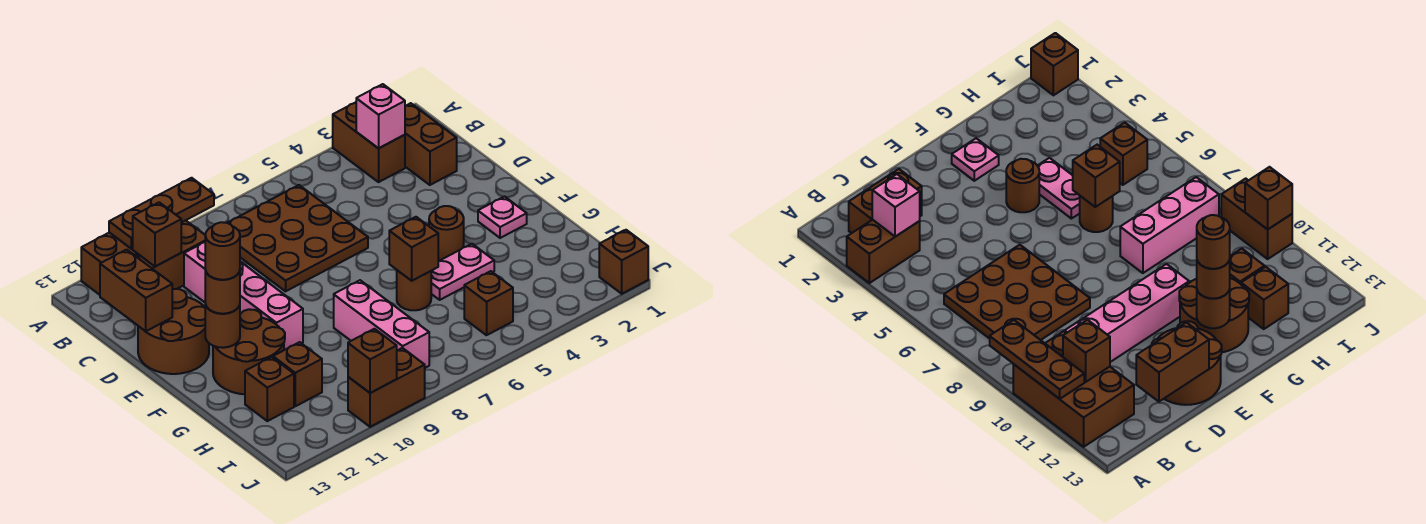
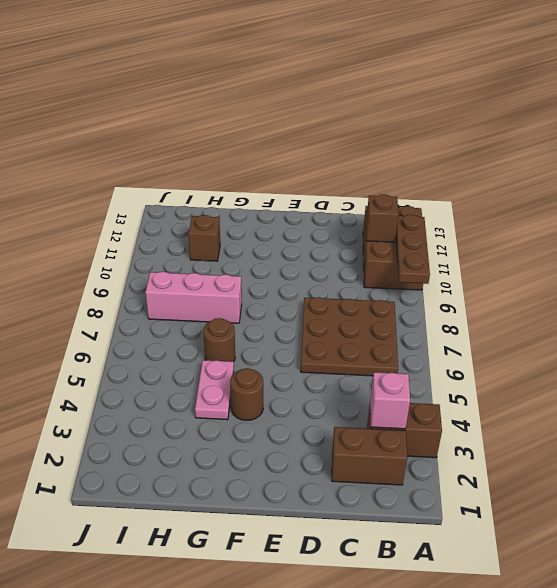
none -> pink 1x4 brick [184,242,303,350]
none -> brown 2x2 round brick [138,289,209,374]
none -> pink 1x1 plate [478,197,527,238]

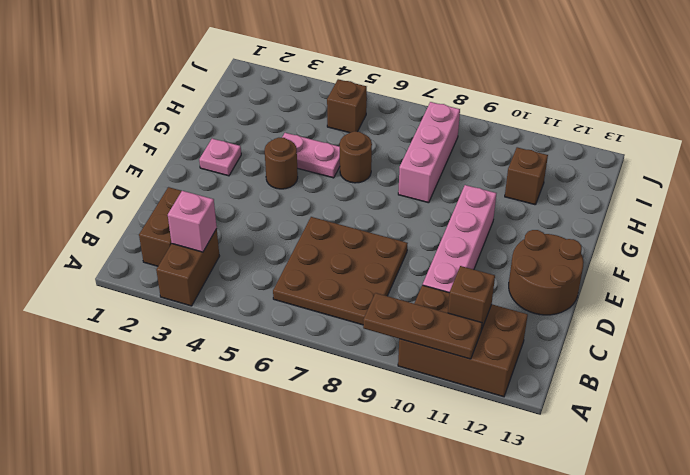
none -> brown 2x2 round brick [213,309,285,394]
none -> brown 1x1 brick [245,357,294,421]
none -> brown 1x1 brick [599,230,648,294]

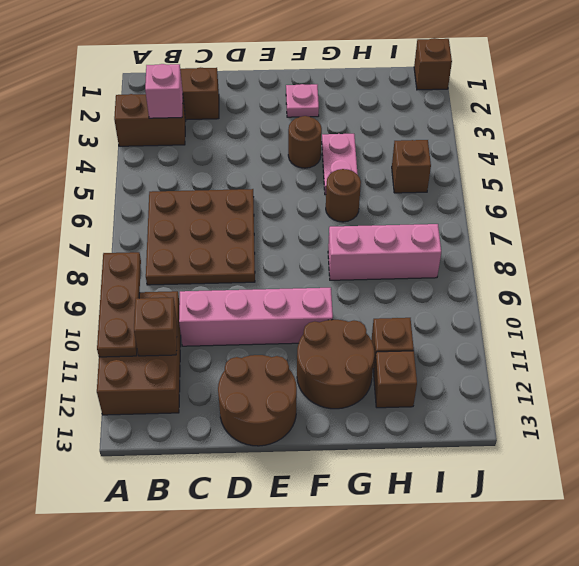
none -> brown 1x2 brick [348,348,425,427]
none -> brown 1x2 brick [100,250,172,331]
none -> brown 1x1 round brick [205,304,240,348]

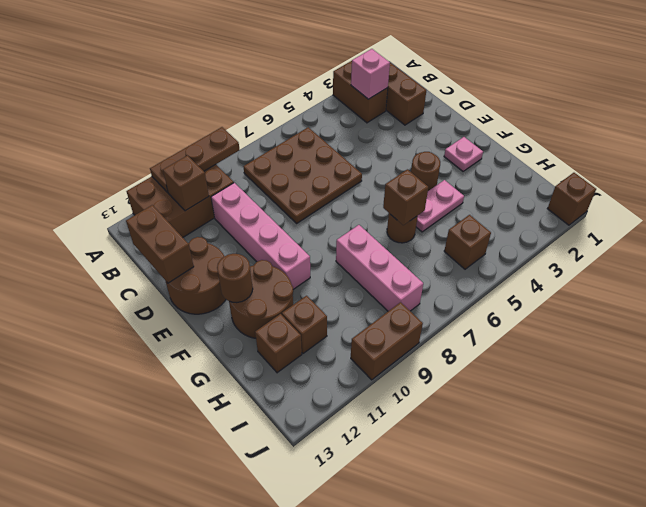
none -> brown 1x1 brick [348,329,397,393]
none -> brown 1x1 round brick [205,270,240,314]
none -> brown 1x1 round brick [205,222,240,280]

